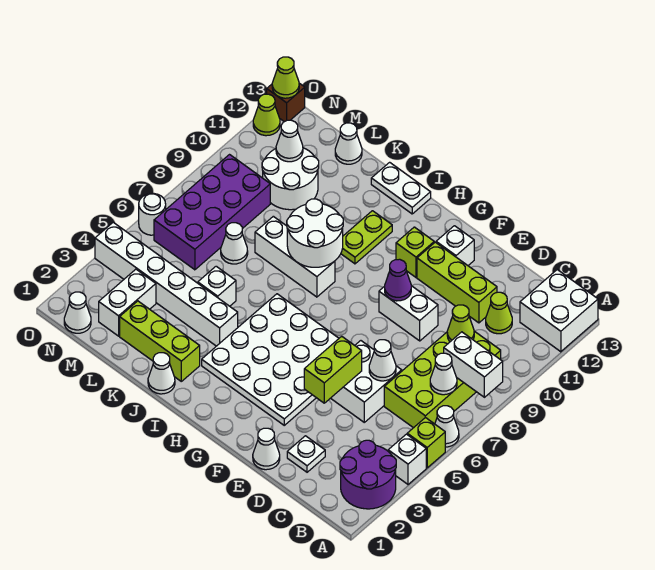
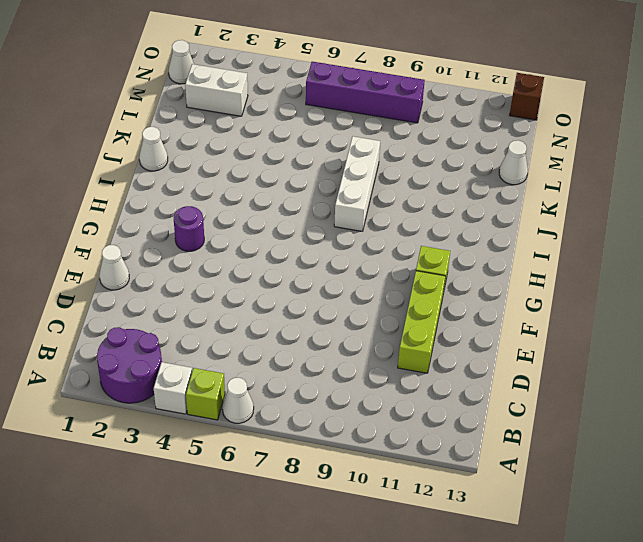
purple 1x1 round brick [174,206,204,251] -> white 4x4 plate [202,294,339,425]
purple 1x4 brick [306,62,425,123] -> purple 2x4 brick [154,155,270,270]
none -> white 2x2 brick [520,270,598,352]
none -> lime 2x4 brick [384,331,501,428]
none -> lime 1x1 cone [486,292,512,334]
none -> white 1x1 plate [287,436,325,472]

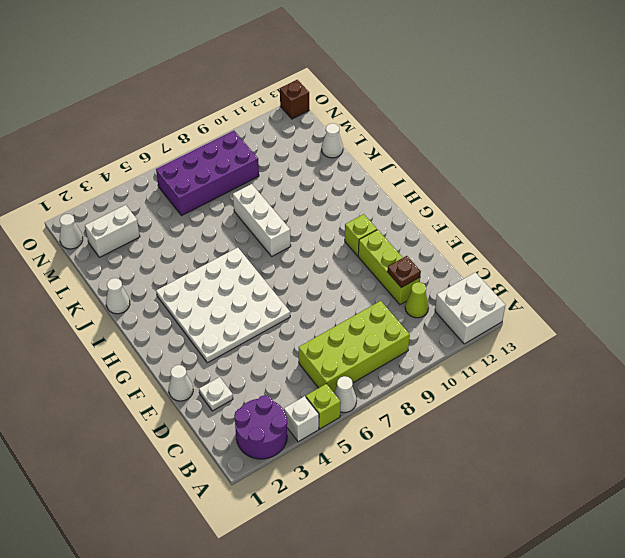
brown 1x1 plate [387,256,421,288] -> none
none -> white 2x2 brick [331,341,402,422]
none -> white 1x2 brick [379,286,438,341]
none -> white 1x1 brick [436,226,474,265]
none -> lime 1x2 plate [341,211,392,264]

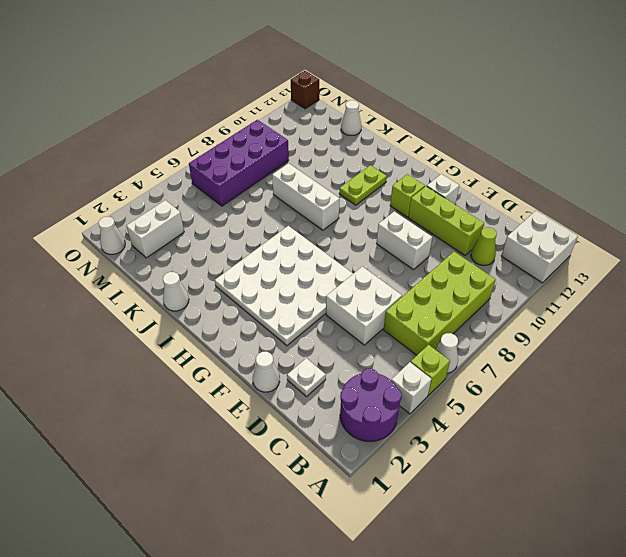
none -> white 1x2 plate [371,162,431,214]
none -> lime 1x3 brick [120,301,200,381]
none -> white 1x6 brick [95,222,238,346]
none -> white 1x1 brick [198,266,236,306]

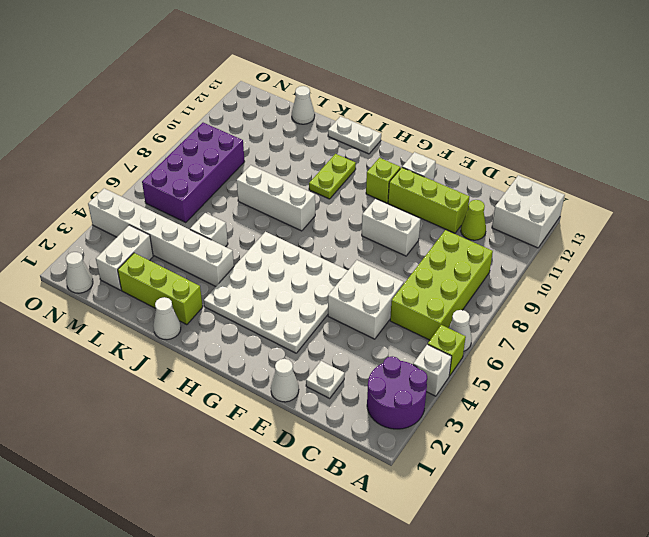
none -> white 1x1 cone [221,223,248,264]
none -> white 2x2 round brick [262,148,319,210]
none -> white 1x1 round brick [139,193,166,235]
none -> lime 1x1 cone [253,94,280,136]

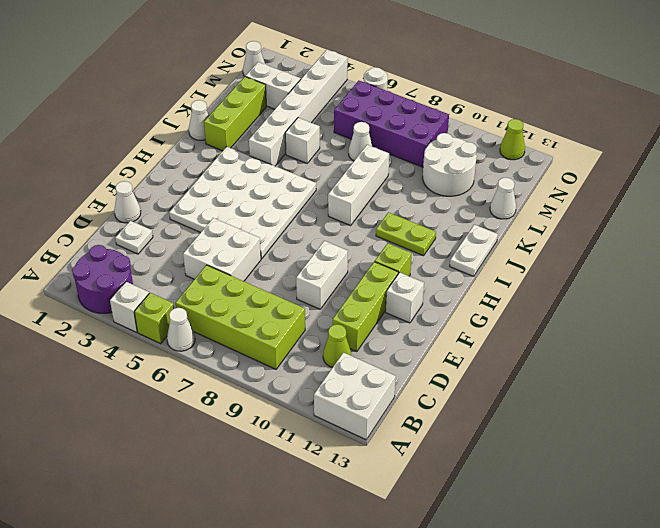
none -> brown 1x1 brick [267,83,305,122]
none -> white 1x2 brick [444,332,503,397]
none -> white 1x1 cone [430,353,457,395]
none -> lime 1x1 cone [447,305,474,342]

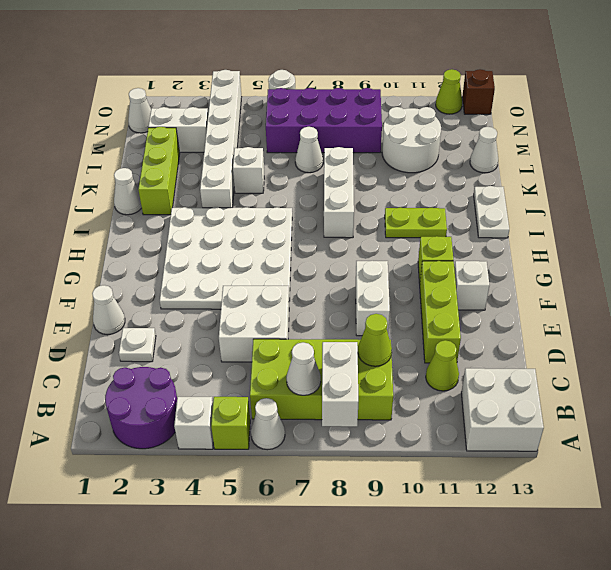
none -> white 1x1 cone [369,340,396,381]
none -> lime 1x2 brick [304,336,362,403]
none -> purple 1x1 cone [385,259,411,301]
none -> white 2x2 round brick [287,199,343,267]

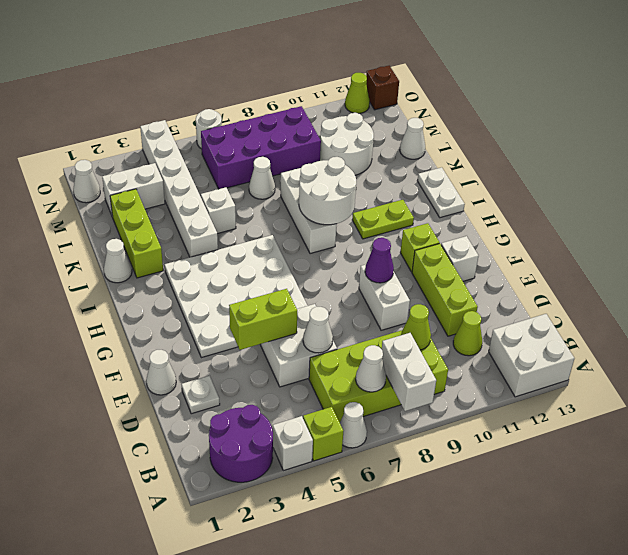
none -> white 1x1 cone [276,120,303,162]
none -> lime 1x1 cone [272,57,299,98]

